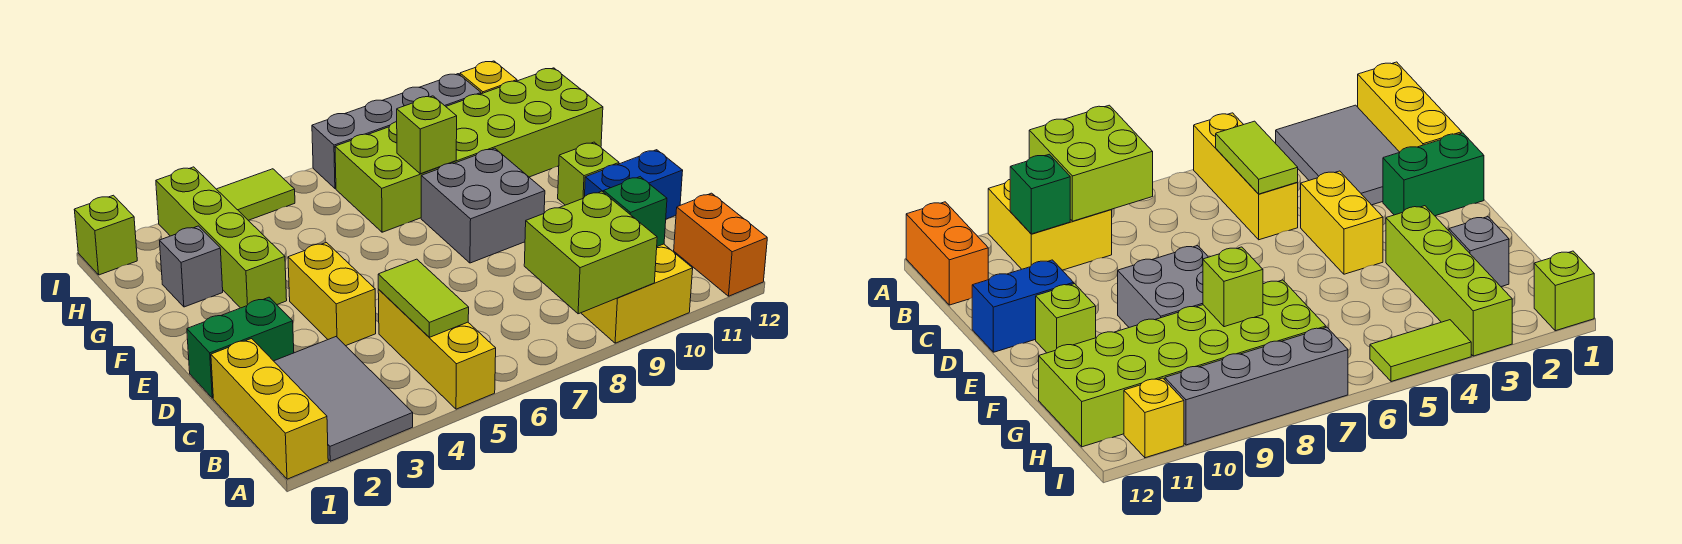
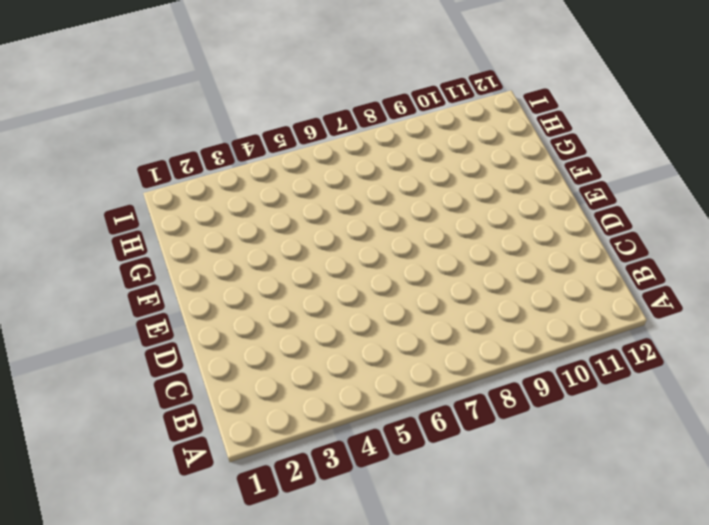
none -> yellow 1x3 brick [211,339,328,479]
none -> grey 2x3 tile [274,337,413,461]
none -> yellow 1x3 brick [378,290,496,409]

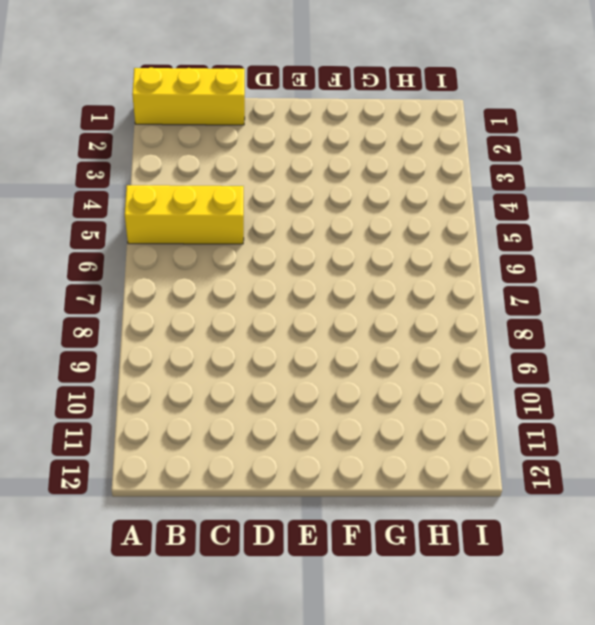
none -> grey 2x3 tile [274,337,413,461]
none -> yellow 2x2 brick [581,244,693,343]
none -> orange 1x2 brick [674,193,767,296]

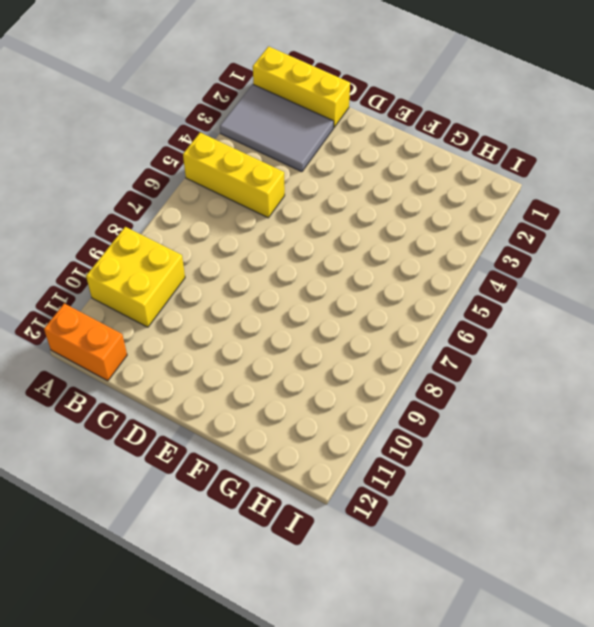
none -> green 1x2 brick [187,297,294,398]
none -> yellow 1x2 brick [288,243,376,346]
none -> blue 1x2 brick [585,150,683,219]

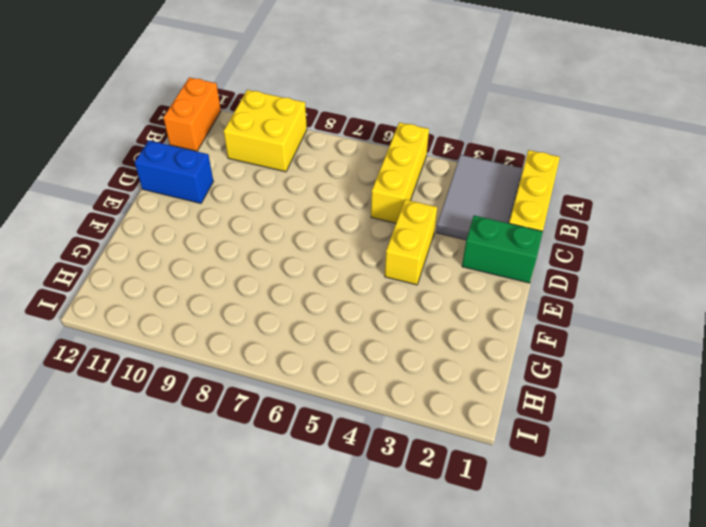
none -> grey 2x2 brick [421,148,545,263]
none -> lime 1x1 brick [558,142,619,205]
none -> lime 1x4 brick [156,167,287,308]

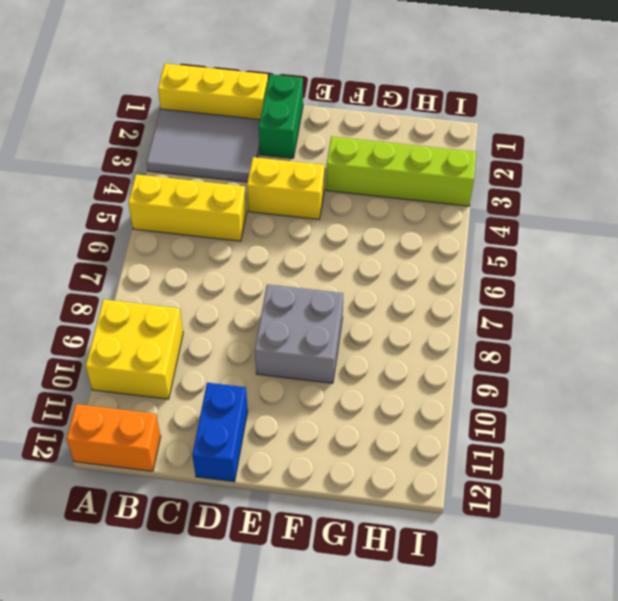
none -> lime 1x1 brick [558,142,619,205]
none -> grey 1x1 brick [160,226,223,307]
none -> lime 2x6 brick [335,68,603,232]

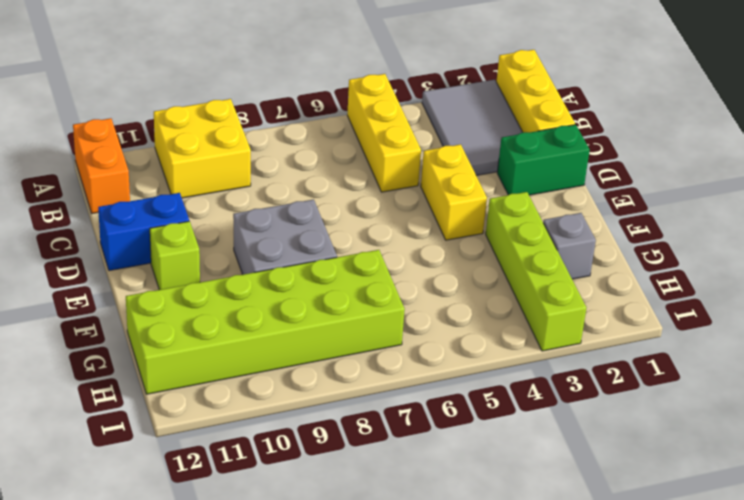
none -> lime 1x1 brick [74,195,137,275]
none -> lime 1x2 tile [217,169,295,220]
none -> grey 1x4 brick [312,74,481,189]

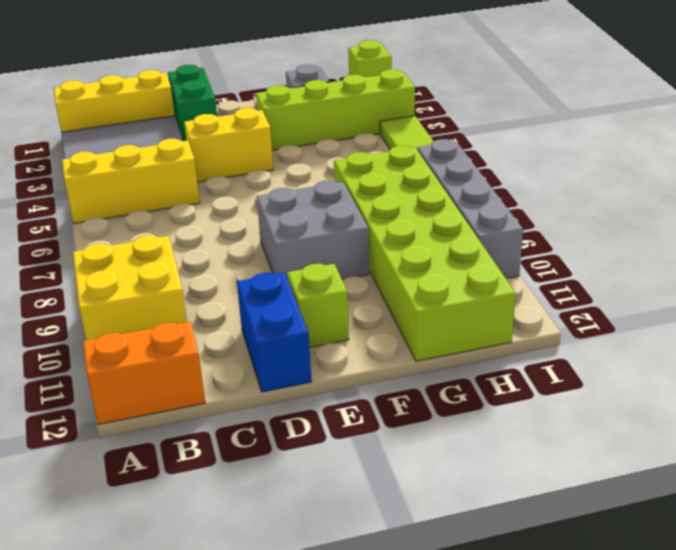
none -> yellow 1x1 brick [460,61,517,94]
none -> lime 2x2 brick [524,191,657,314]
none -> lime 1x2 tile [378,259,469,337]

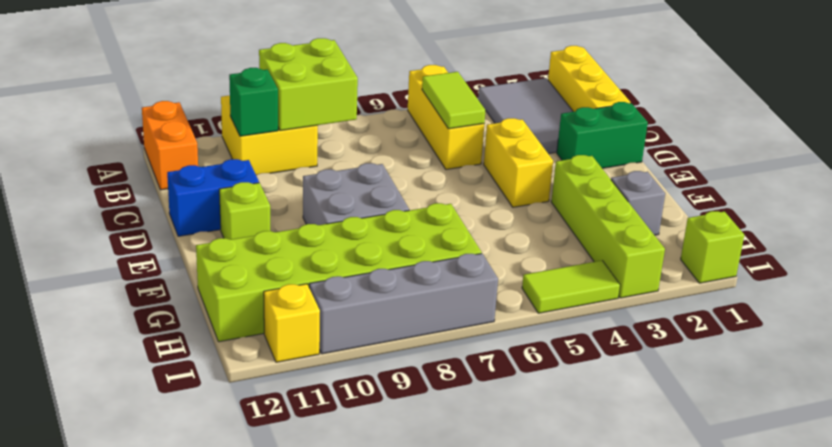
none -> lime 1x1 brick [397,96,457,174]

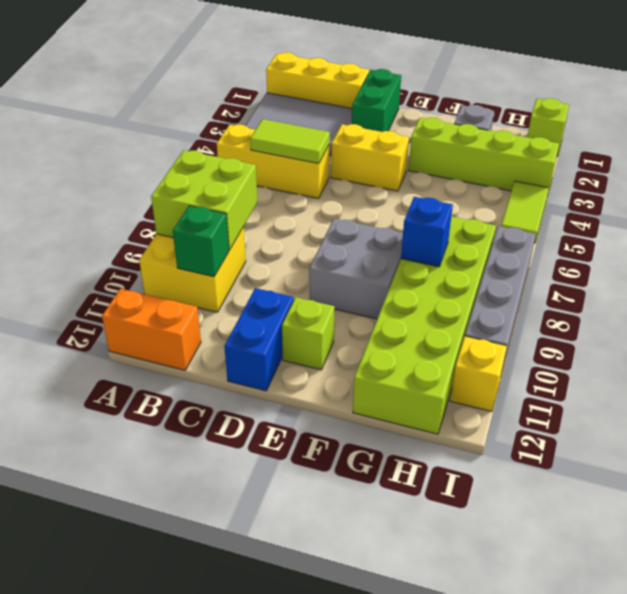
blue 1x1 brick [401,197,453,267] -> lime 1x1 brick [397,96,457,174]

